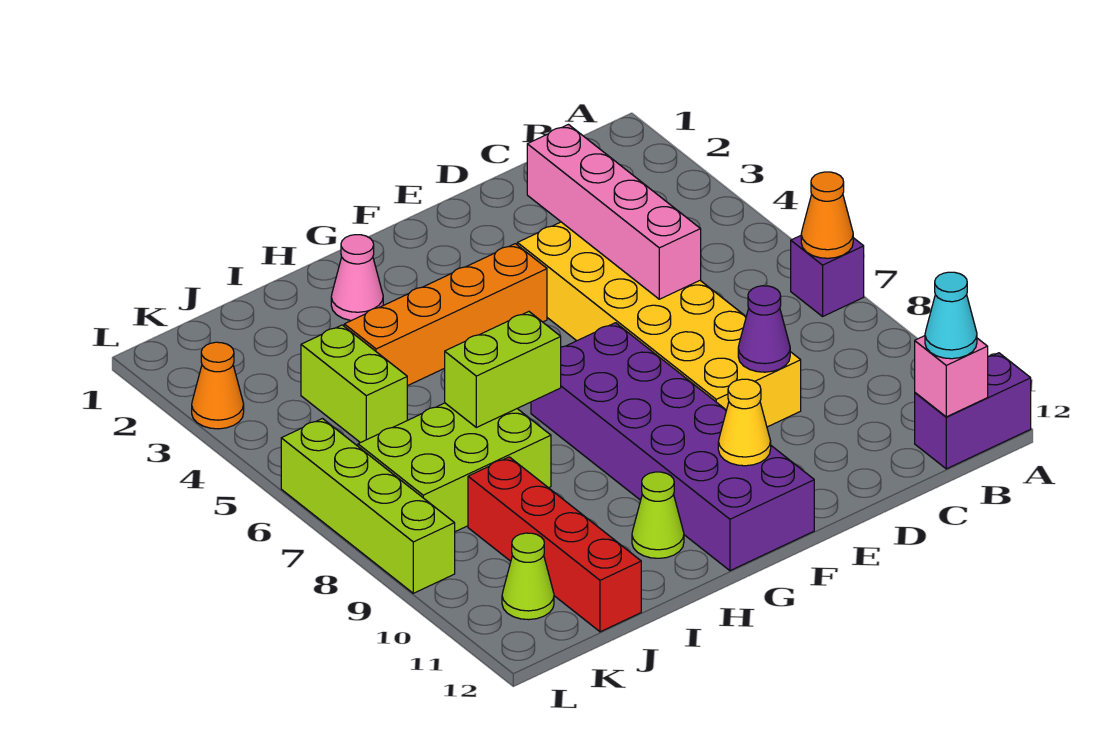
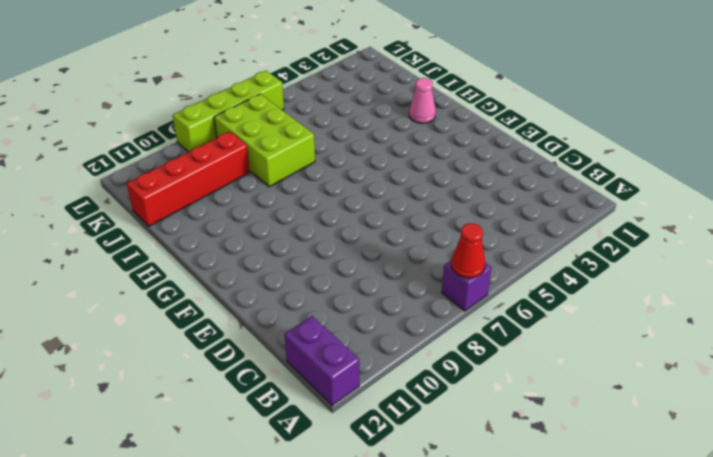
red 1x1 cone [451,223,485,278] -> orange 1x1 cone [801,172,853,258]
none -> yellow 2x6 brick [517,222,801,427]
none -> orange 1x4 brick [344,244,547,386]
none -> purple 2x6 brick [531,323,814,571]

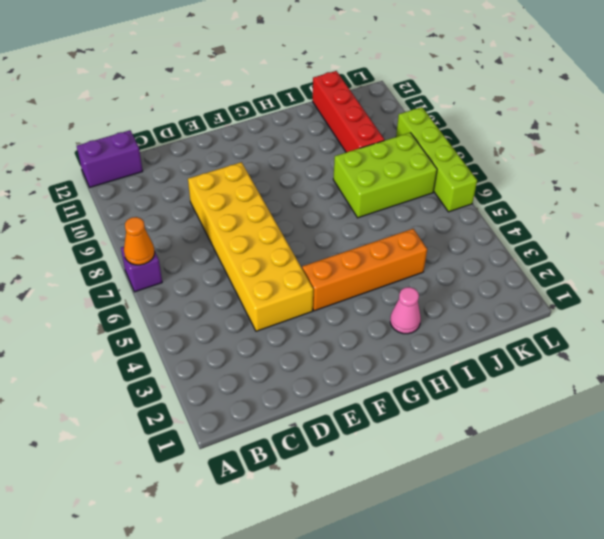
none -> purple 2x6 brick [531,323,814,571]
none -> lime 1x1 cone [632,472,684,558]
none -> lime 1x2 brick [301,325,407,443]

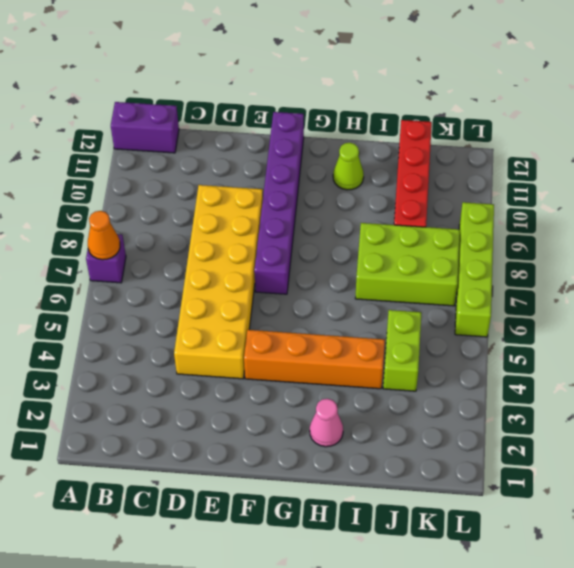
purple 1x6 brick [254,112,304,294] -> purple 2x6 brick [531,323,814,571]
none -> lime 1x1 cone [502,533,554,620]
none -> orange 1x1 cone [192,342,244,429]
none -> pink 1x1 brick [915,336,988,417]

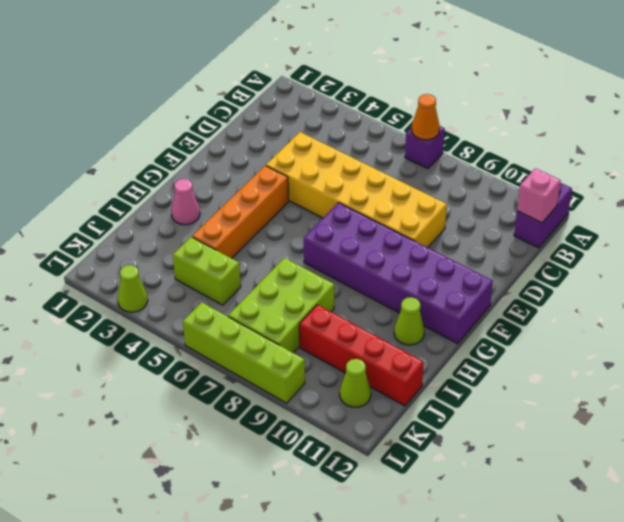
lime 1x1 cone [118,265,148,312] -> orange 1x1 cone [192,342,244,429]
none -> pink 1x4 brick [527,125,701,299]
none -> purple 1x1 cone [738,286,790,372]
none -> yellow 1x1 cone [718,379,771,466]

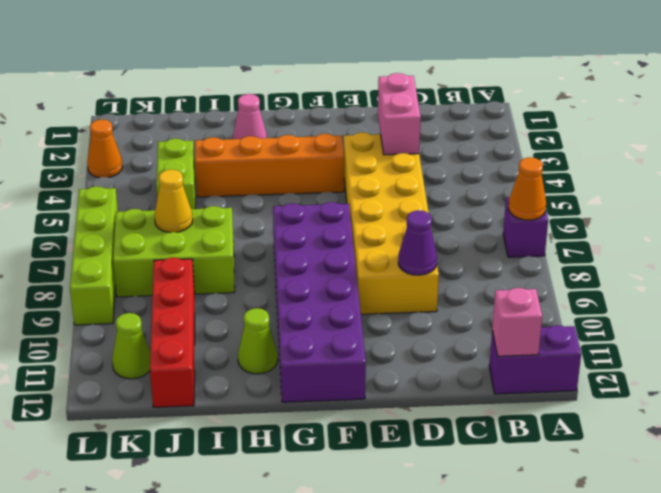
pink 1x2 brick [378,73,421,155] -> pink 1x4 brick [527,125,701,299]
yellow 1x1 cone [155,169,193,232] -> yellow 1x1 cone moved to [718,379,771,466]
none -> lime 1x2 brick [445,312,561,427]
none -> cyan 1x1 cone [925,272,977,359]

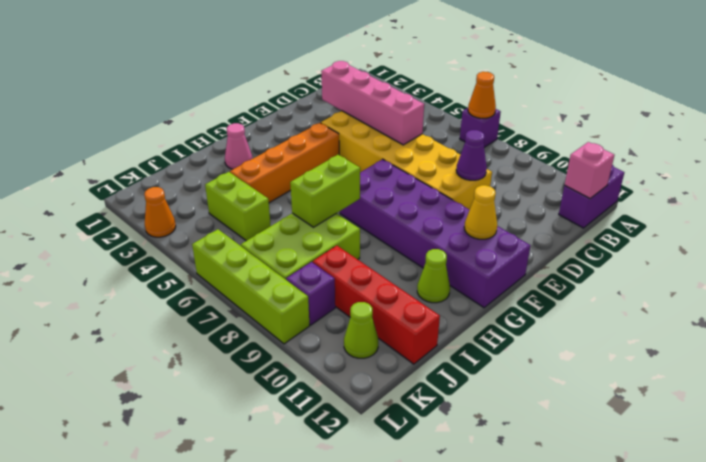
purple 1x1 brick [286,262,335,325] -> none
none -> cyan 1x1 cone [925,272,977,359]

